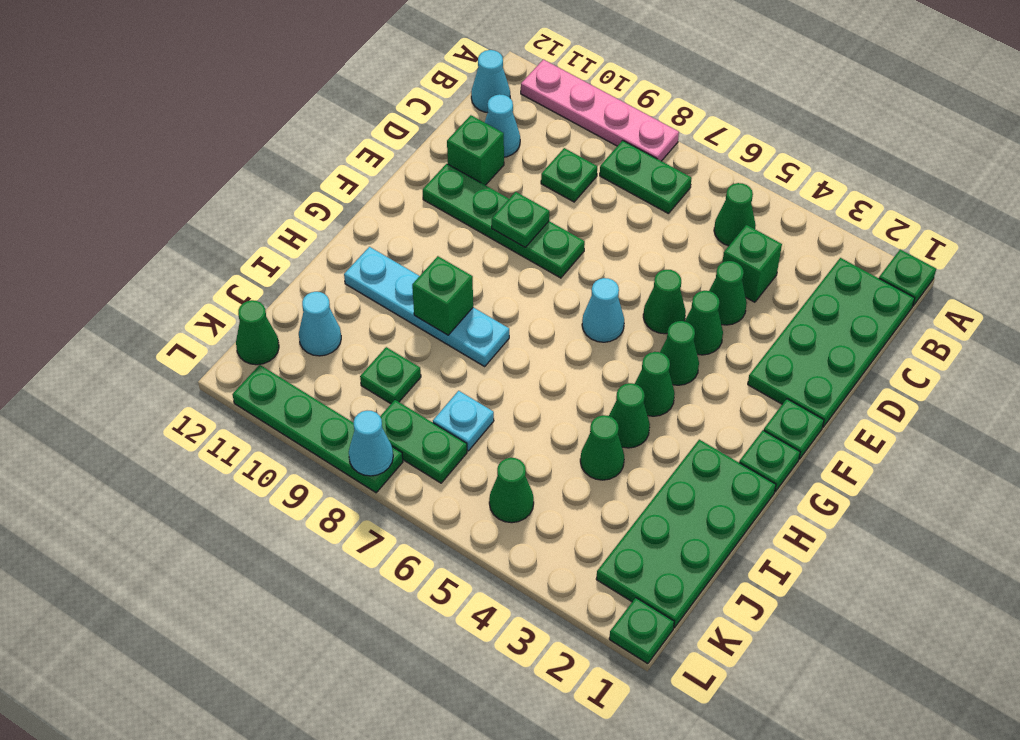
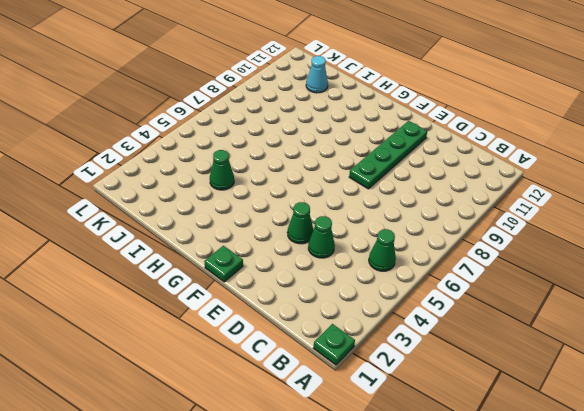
none -> pink 1x4 plate [521,59,679,161]
none -> green 2x4 plate [748,258,915,427]
none -> green 1x2 plate [600,140,692,214]
none -> cyan 1x1 cone [471,50,510,113]

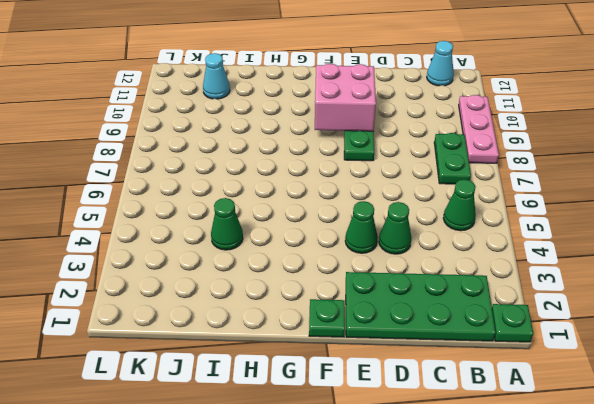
pink 1x3 plate [459,95,499,163] -> pink 1x4 plate [521,59,679,161]
pink 2x2 brick [315,64,376,131] -> green 1x1 plate [492,192,549,247]
none -> green 1x1 brick [722,225,782,302]
none -> green 1x1 plate [541,148,597,202]
none -> cyan 1x1 cone [485,94,520,157]
none -> green 1x1 brick [447,115,504,185]

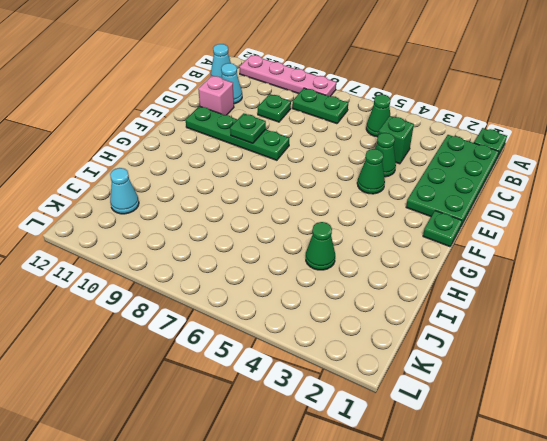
pink 1x1 brick [198,76,234,115] -> green 1x1 brick [447,115,504,185]
none -> green 1x1 cone [643,270,686,334]
none -> green 1x1 cone [660,321,699,385]
none -> cyan 1x1 cone [582,278,624,342]
none -> green 1x1 plate [739,430,800,492]

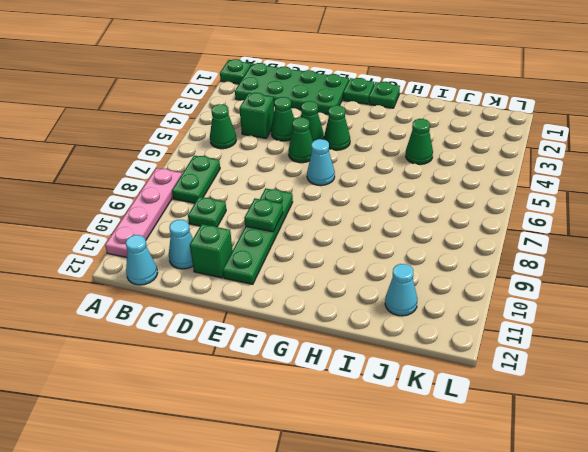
none -> green 1x1 cone [635,352,675,416]
none -> green 2x4 plate [596,440,776,628]
none -> green 1x1 cone [609,383,650,448]
none -> cyan 1x4 plate [344,247,509,366]

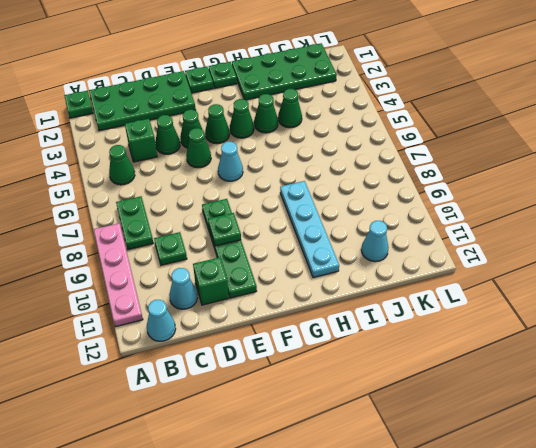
none -> cyan 1x1 plate [433,391,494,451]
none -> green 1x1 plate [360,347,421,404]
none -> green 1x1 cone [489,458,534,523]
none -> green 1x2 plate [380,400,467,483]

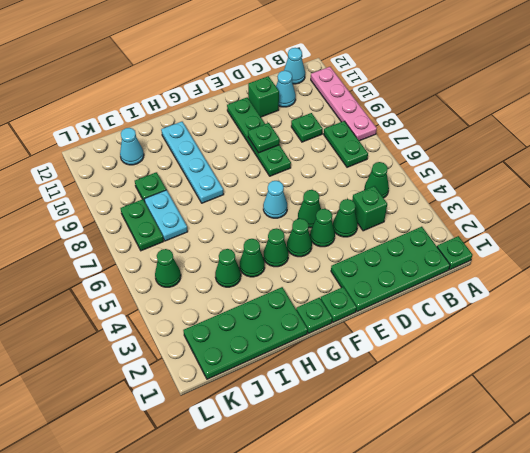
cyan 1x2 plate [144,190,188,241] -> cyan 1x1 plate [433,391,494,451]
none -> green 1x1 cone [236,300,279,365]
none -> green 1x1 plate [609,598,674,664]
none -> green 1x4 plate [232,365,403,493]
none -> green 1x1 brick [412,256,473,335]

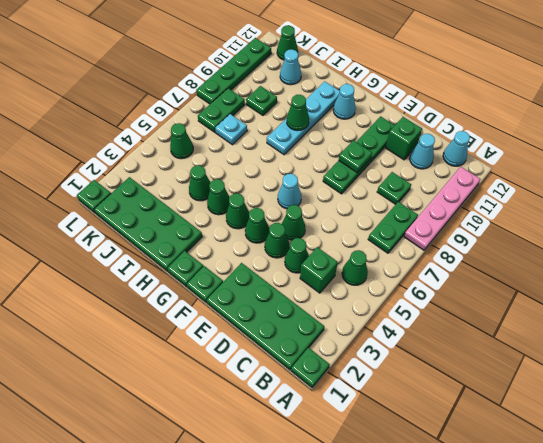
cyan 1x1 cone [333,84,356,119] -> cyan 1x1 cone moved to [349,411,393,476]
green 1x1 cone [287,95,309,131] -> green 1x1 brick [412,256,473,335]

